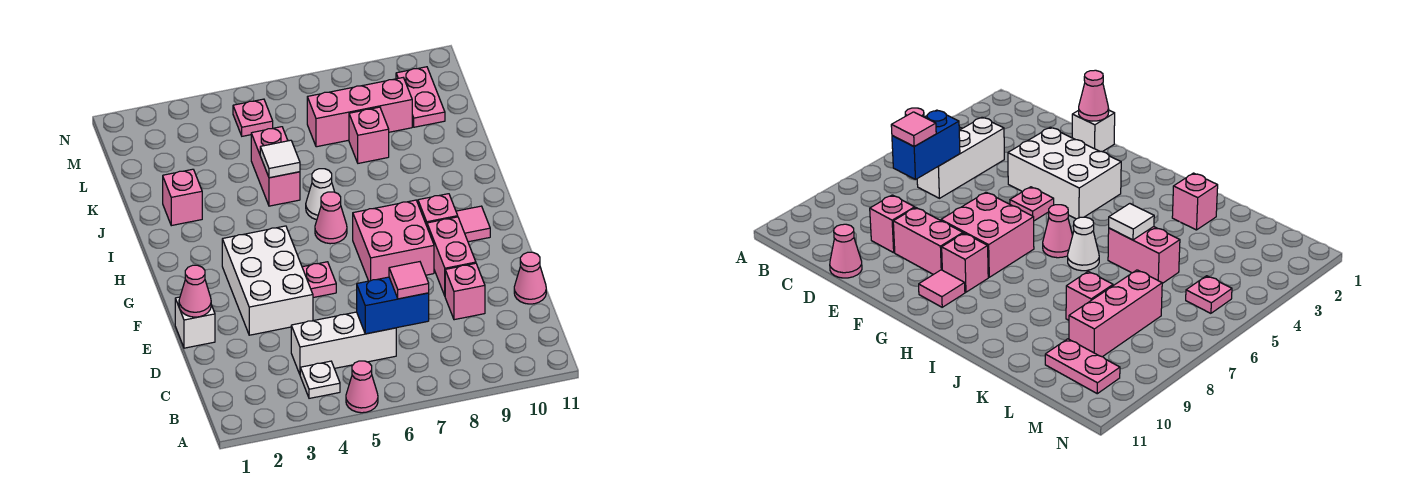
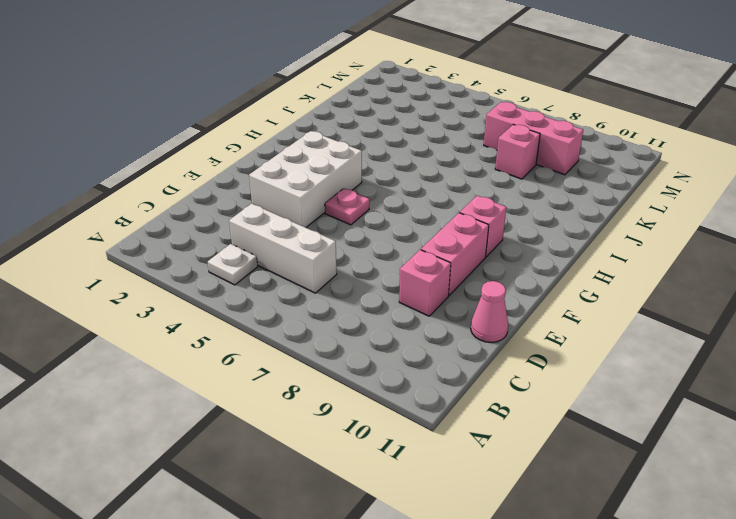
none -> pink 1x1 cone [346,361,378,413]
none -> white 1x1 brick [175,297,215,348]
none -> pink 2x2 brick [353,200,434,281]

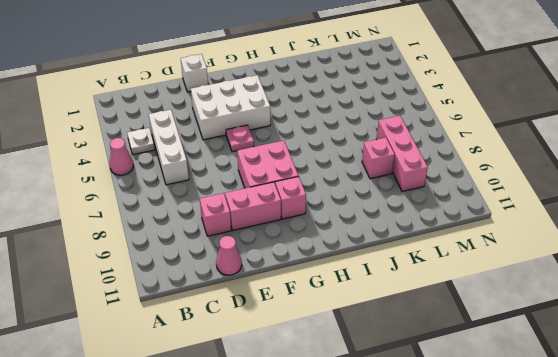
none -> pink 1x1 tile [456,206,490,242]
none -> pink 1x1 cone [315,192,347,244]
none -> white 1x1 cone [306,169,334,220]

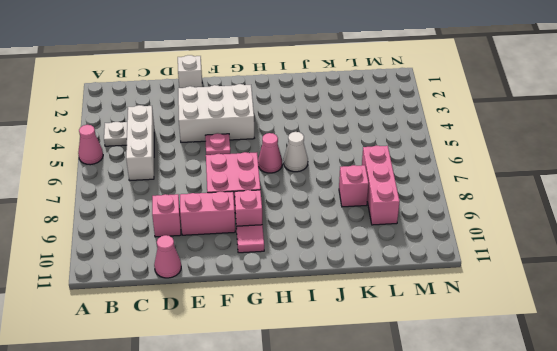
none -> pink 1x1 brick [163,169,202,226]
none -> pink 1x2 brick [251,127,300,206]
none -> pink 1x2 plate [396,67,445,127]

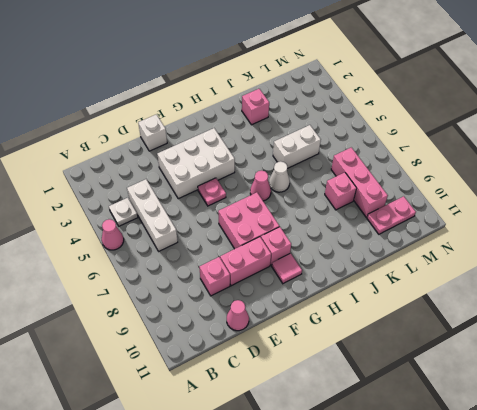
white 1x2 brick [273,125,321,169] -> pink 1x2 brick [251,127,300,206]
none -> pink 1x1 plate [233,99,273,136]
none -> blue 1x2 brick [357,277,429,334]
none -> pink 1x1 cone [179,265,211,317]

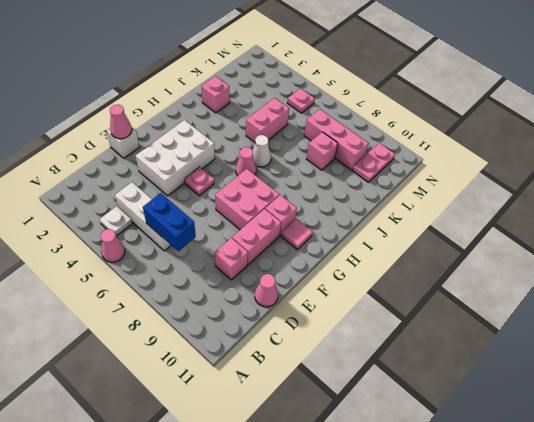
none -> white 1x1 tile [260,140,300,178]
none -> pink 1x1 tile [389,262,429,299]

